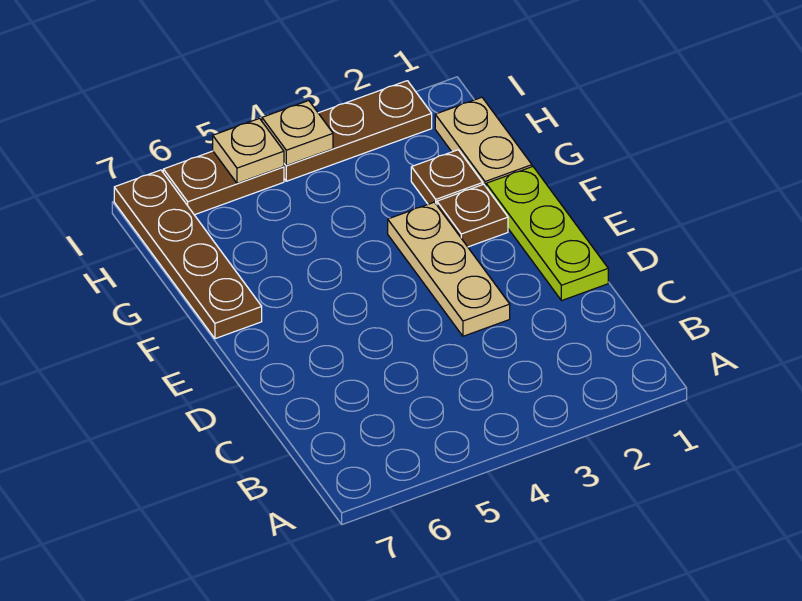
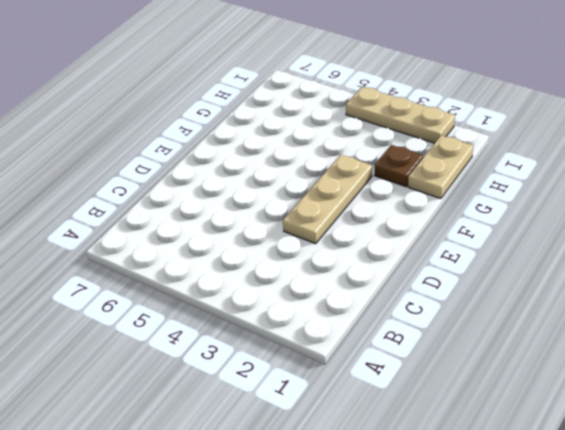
tan 1x3 plate [346,87,455,143] -> brown 1x3 plate [284,81,432,181]
none -> lime 1x3 plate [486,167,608,301]
none -> brown 1x1 plate [437,184,508,247]

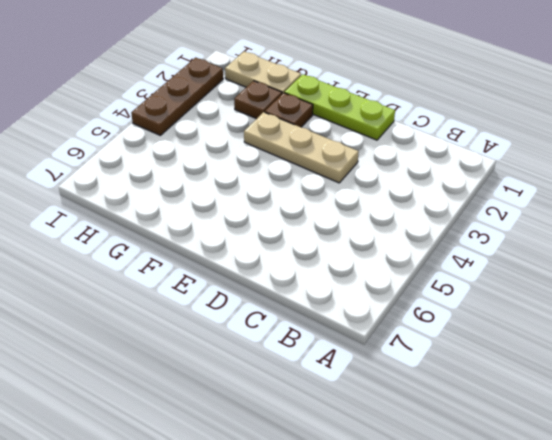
none -> brown 1x4 plate [114,170,262,339]
none -> brown 1x2 plate [163,151,284,215]

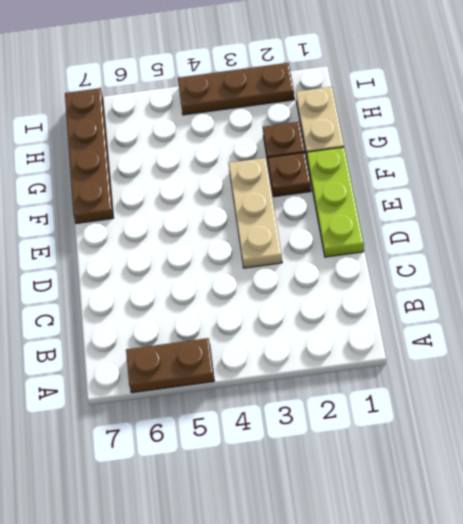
brown 1x2 plate [126,338,214,393] -> brown 1x2 plate moved to [163,151,284,215]
none -> tan 1x1 plate [262,101,333,165]
none -> tan 1x1 plate [213,118,284,183]

